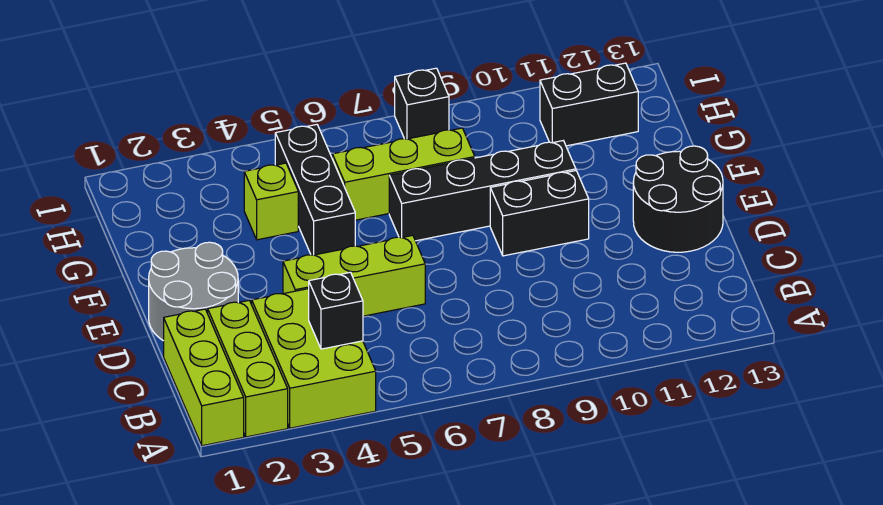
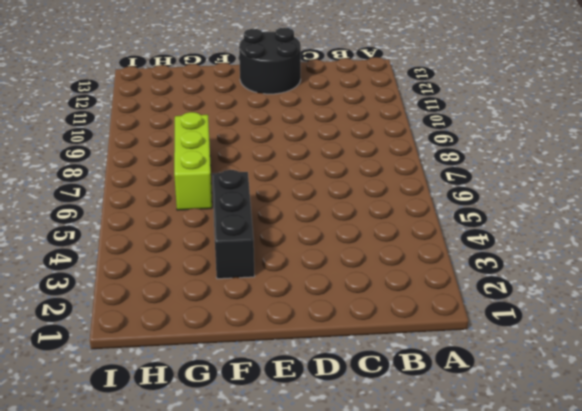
black 1x3 brick [212,170,255,279] -> black 1x3 brick turned to [275,125,355,255]
none -> lime 1x3 brick [164,309,244,446]
none -> lime 1x3 brick [208,300,288,437]
none -> lime 2x3 brick [252,289,376,428]

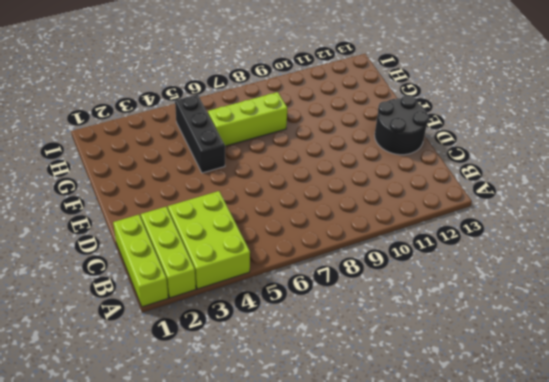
none -> grey 2x2 round brick [149,242,238,341]
none -> lime 1x3 brick [283,235,425,316]
none -> black 1x2 brick [490,171,589,256]

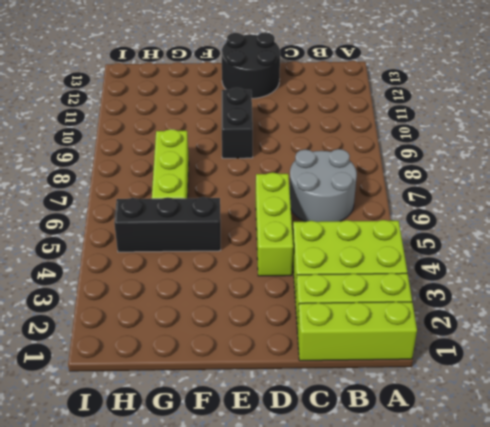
grey 2x2 round brick [289,149,357,222] -> grey 2x2 round brick moved to [149,242,238,341]
none -> black 1x4 brick [389,141,576,241]
none -> lime 1x1 brick [244,163,298,240]
none -> black 1x2 brick [540,63,638,146]

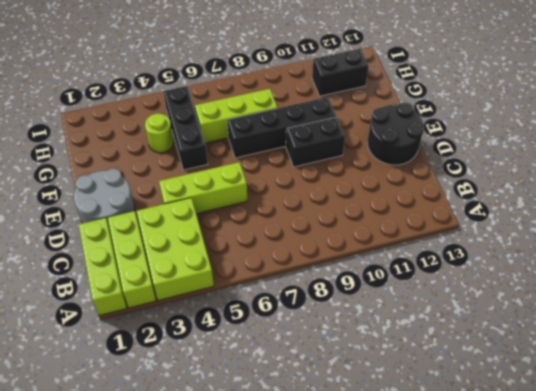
lime 1x1 round brick [145,114,174,153] -> lime 1x1 brick [244,163,298,240]
none -> black 1x1 brick [395,68,449,139]
none -> black 1x1 brick [309,272,363,349]

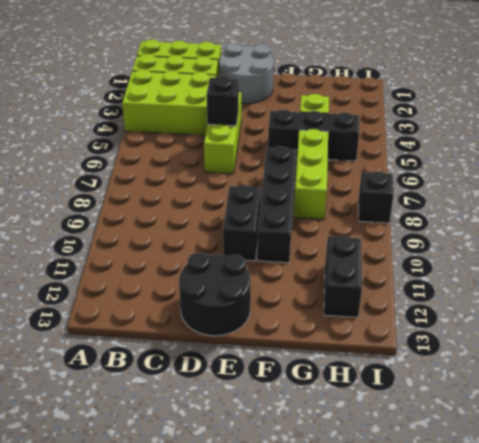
black 1x1 brick [207,76,239,126] -> black 1x1 brick moved to [309,272,363,349]

